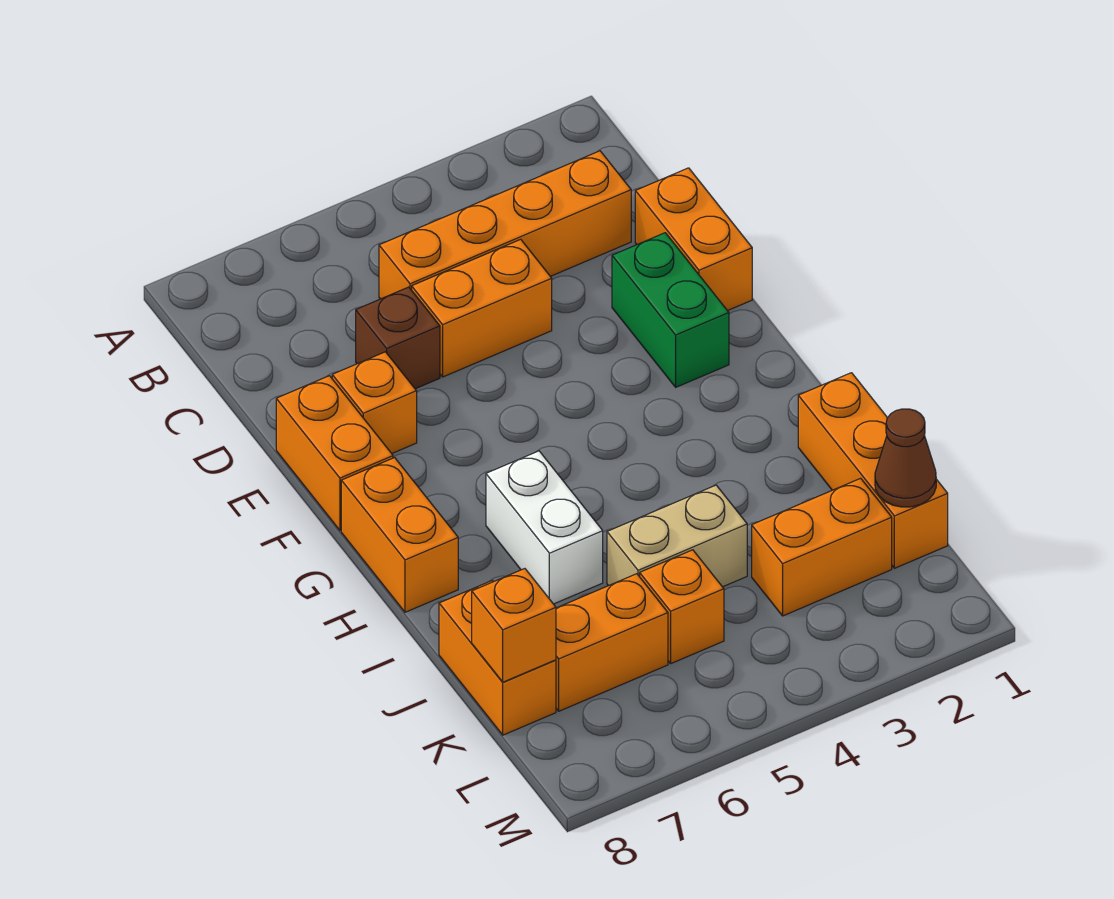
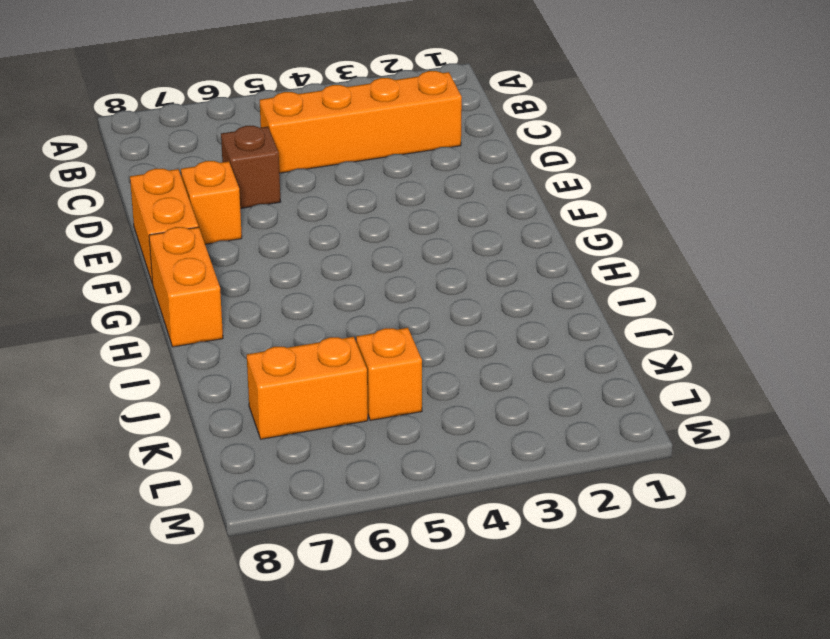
none -> orange 1x2 brick [635,168,752,311]
none -> orange 1x2 brick [412,239,552,377]
none -> green 1x2 brick [612,233,729,387]

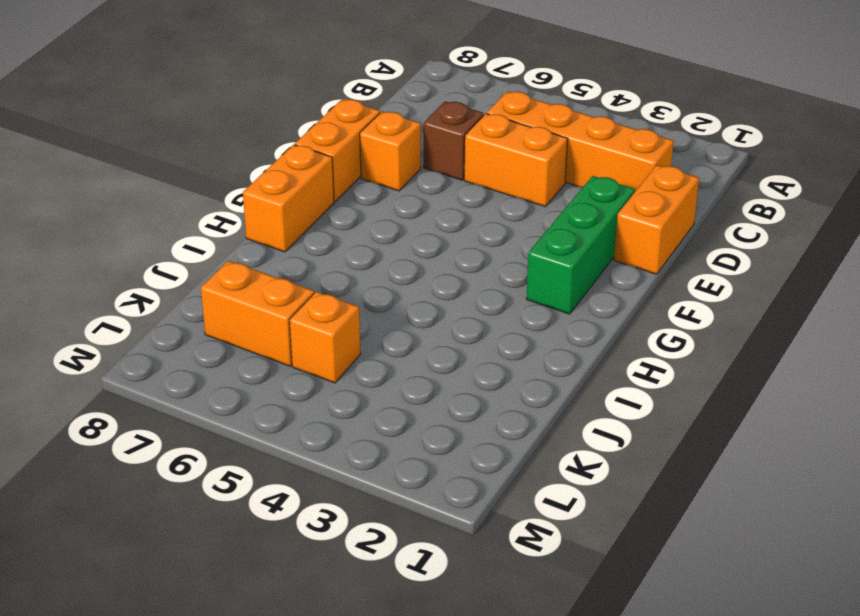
green 1x3 brick [527,176,635,314] -> green 1x2 brick [612,233,729,387]
none -> white 1x2 brick [486,451,603,604]
none -> orange 1x3 brick [798,373,948,568]
none -> tan 1x2 brick [607,485,747,587]

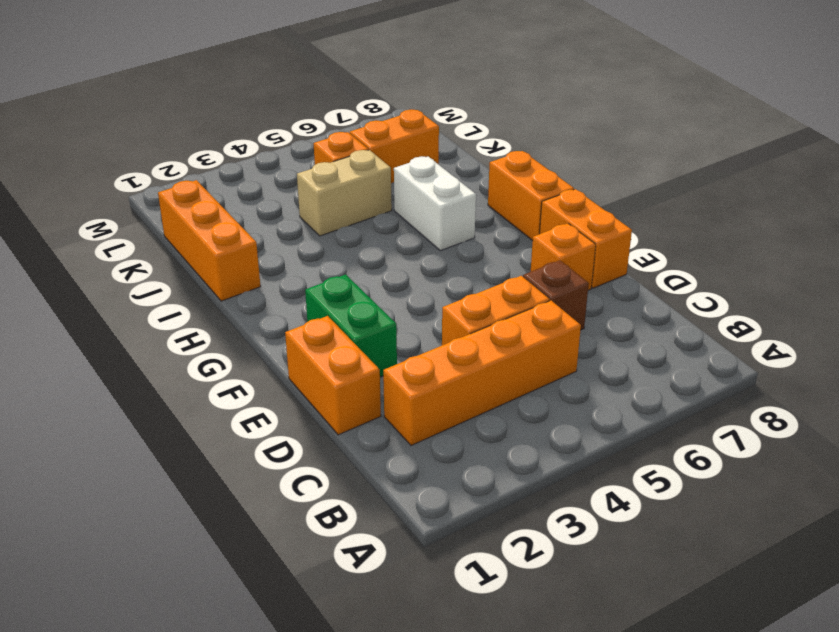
none -> orange 1x2 brick [439,581,556,735]
none -> orange 1x2 brick [752,478,892,616]
none -> brown 1x1 cone [875,409,936,507]

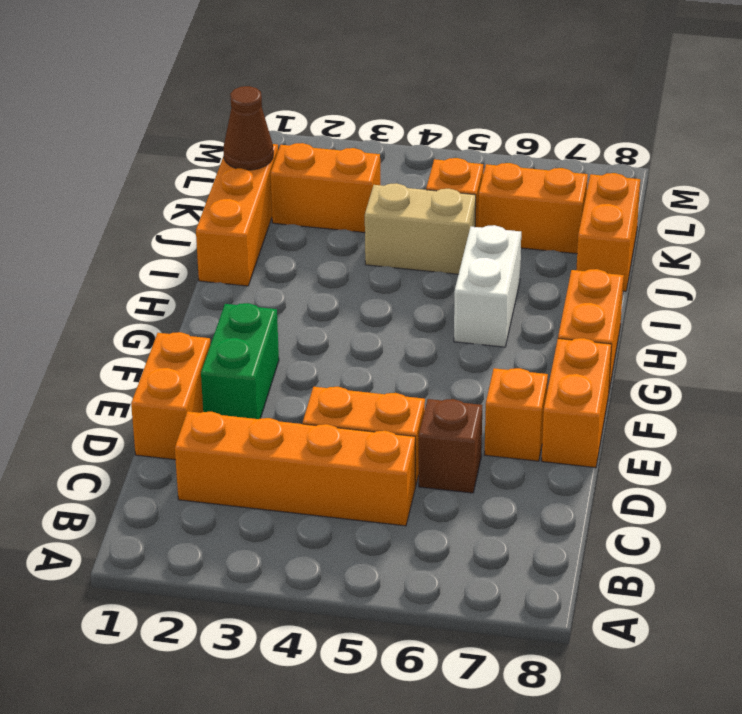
none -> orange 1x1 brick [472,569,556,682]

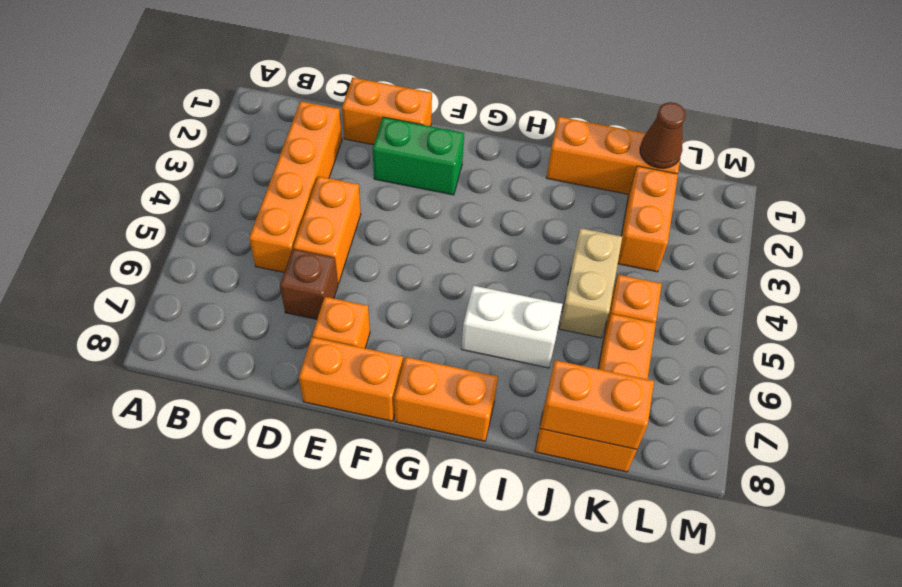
orange 1x2 brick [540,360,654,449] -> orange 1x1 brick [472,569,556,682]

